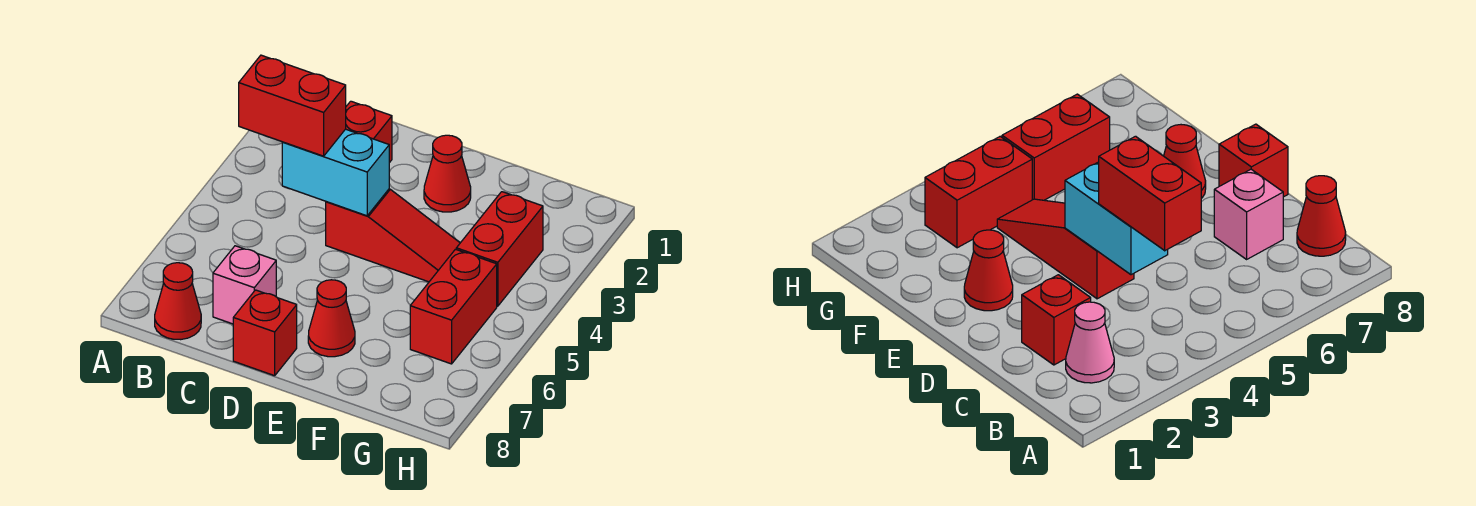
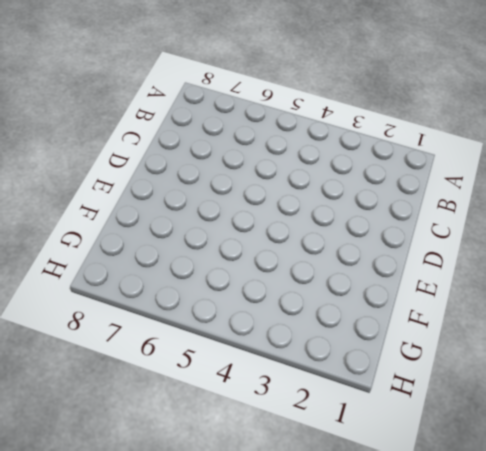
none -> pink 1x1 cone [1066,302,1114,383]
none -> red 1x1 cone [155,263,201,340]
none -> red 1x1 brick [346,101,392,163]

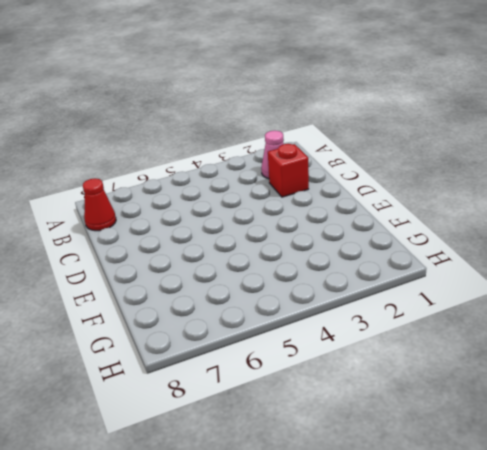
none -> pink 1x1 brick [213,246,276,324]
none -> red 1x3 slope [326,189,460,282]
none -> red 1x1 brick [233,290,297,376]

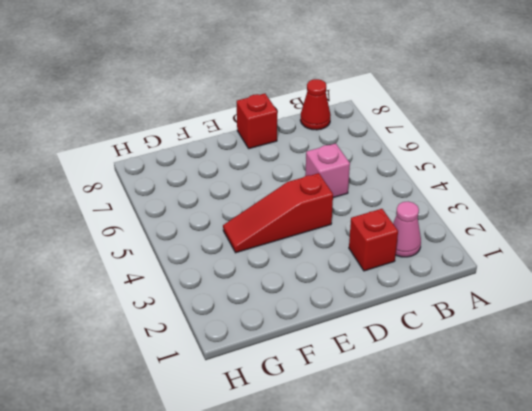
pink 1x1 brick [305,143,350,198] -> pink 1x1 brick moved to [213,246,276,324]
none -> red 1x1 cone [424,135,471,212]
none -> red 1x1 cone [308,280,355,357]
none -> red 1x2 brick [456,192,543,306]

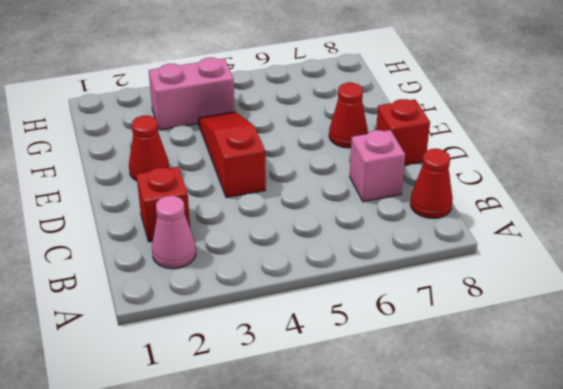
pink 1x2 brick [149,58,235,130] -> red 1x2 brick [456,192,543,306]
none -> red 1x2 brick [410,249,497,364]
none -> cyan 1x2 brick [282,129,389,216]
none -> red 1x2 brick [239,55,346,156]

